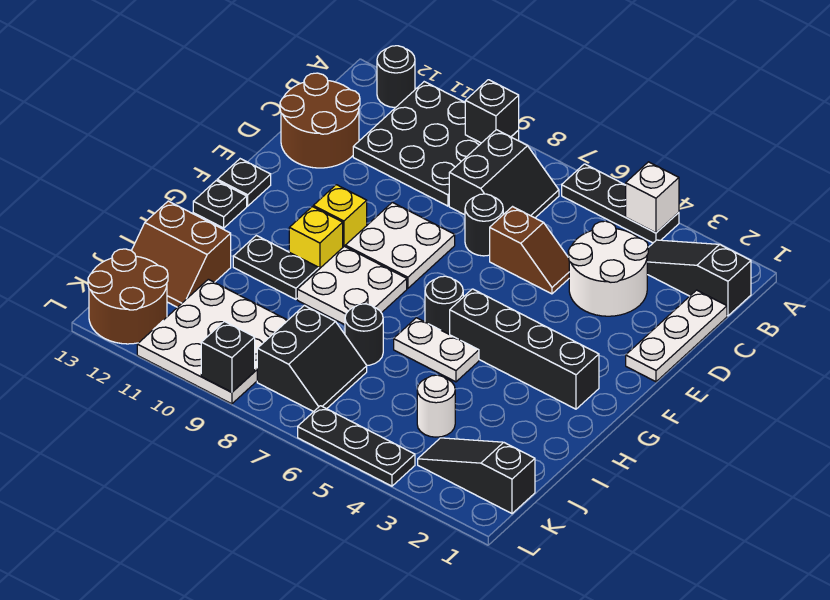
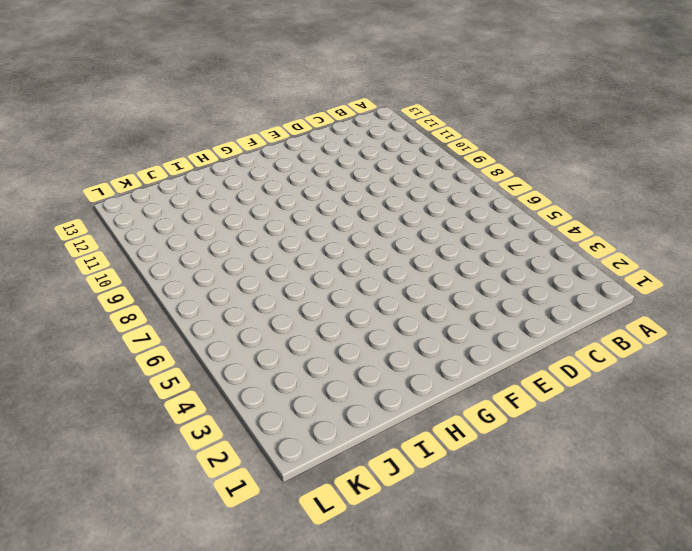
none -> black 1x3 plate [562,164,679,243]
none -> black 3x3 plate [353,82,519,206]
none -> black 1x1 round brick [377,46,415,108]
none -> black 1x3 slope [647,240,751,316]

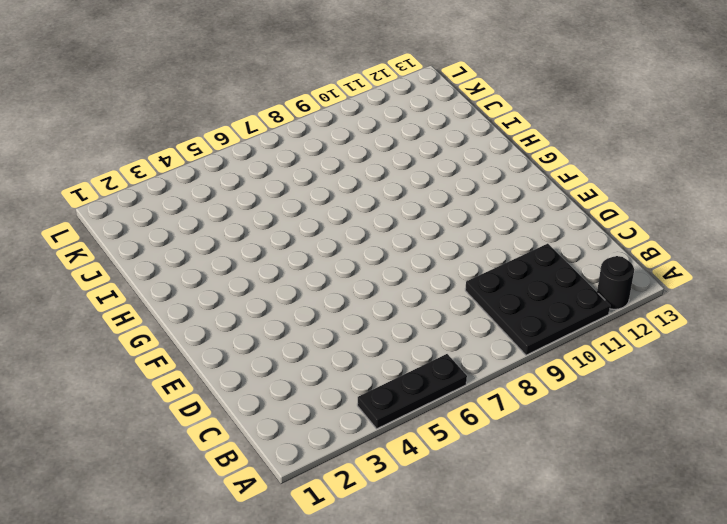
none -> black 1x3 slope [647,240,751,316]
none -> black 2x2 slope [449,130,559,218]
none -> white 1x3 plate [626,290,727,382]
none -> white 2x2 round brick [568,221,648,316]

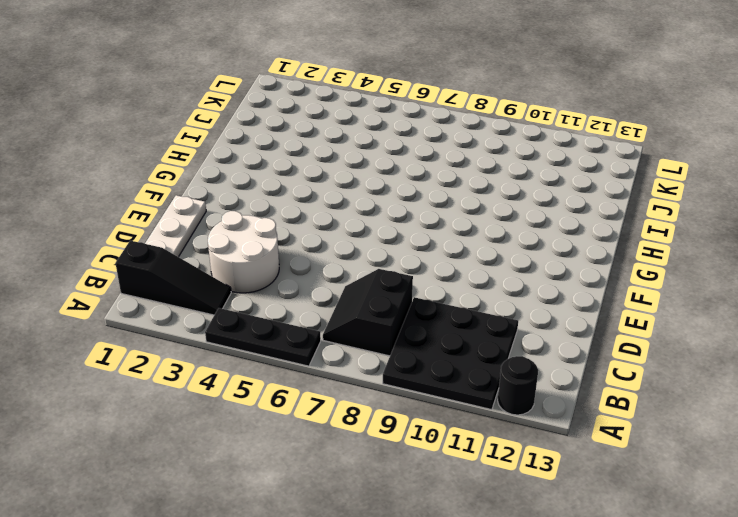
none -> brown 2x2 round brick [280,73,360,168]
none -> brown 1x2 slope [490,207,569,294]
none -> black 1x1 round brick [465,194,503,256]
none -> white 2x2 plate [345,202,455,288]

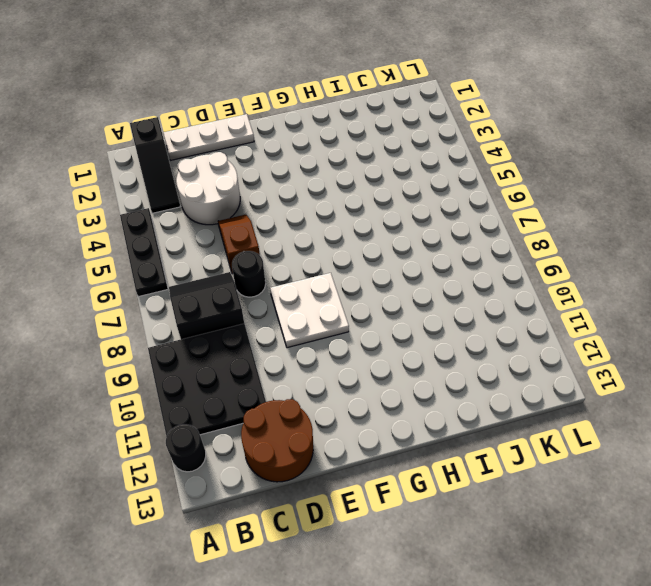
none -> yellow 1x1 brick [313,185,367,247]
none -> black 1x1 plate [217,159,271,206]
none -> black 1x4 brick [450,289,599,409]
none -> black 1x1 round brick [425,276,463,335]

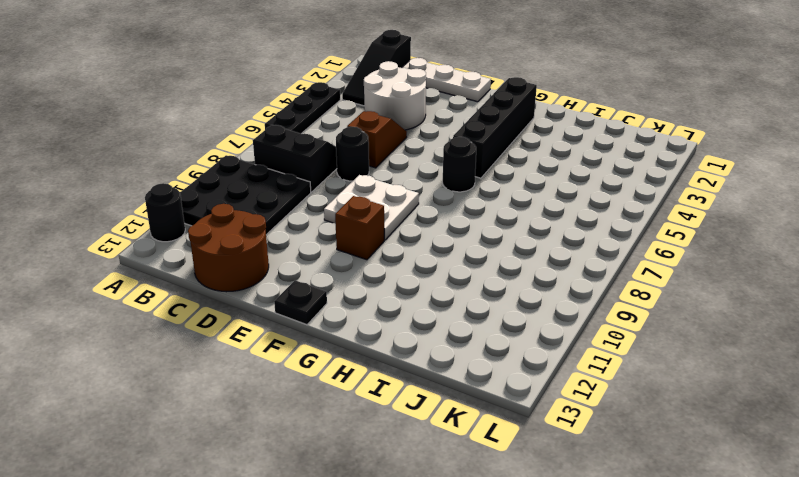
brown 1x1 brick [335,196,384,260] -> yellow 1x1 brick [313,185,367,247]
none -> white 2x2 plate [297,246,407,325]
none -> yellow 1x1 brick [289,207,343,269]
none -> black 1x1 plate [193,181,247,228]
none -> white 1x2 plate [394,318,479,382]

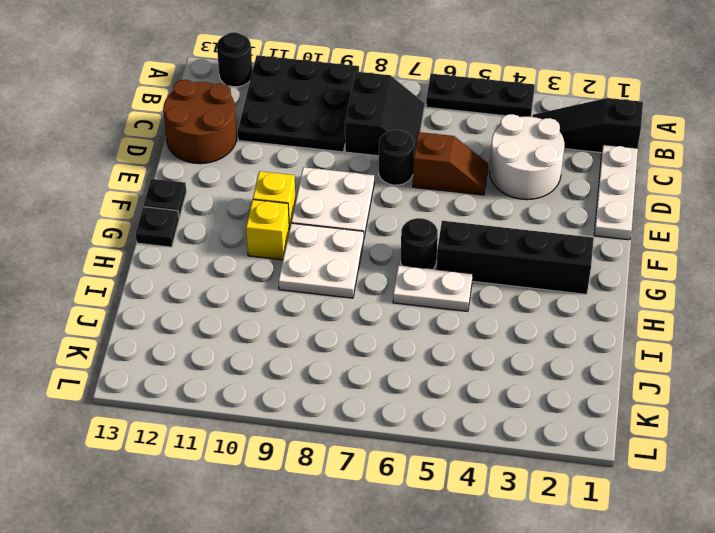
none -> black 1x2 plate [233,235,319,299]
none -> black 1x1 round brick [345,304,383,365]
none -> brown 2x2 slope [132,201,231,307]
none -> white 1x1 round brick [417,375,455,437]

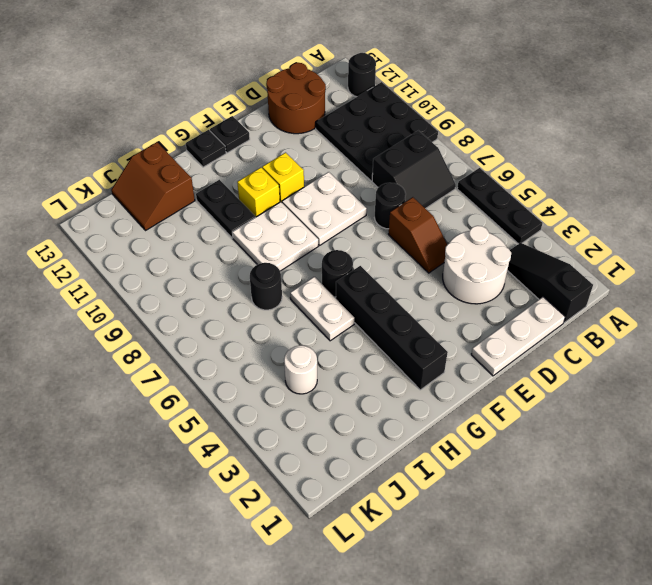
none -> black 2x2 slope [257,305,367,412]
none -> white 3x3 plate [137,279,288,404]
none -> black 1x3 slope [418,438,535,514]
none -> brown 2x2 round brick [88,249,168,344]

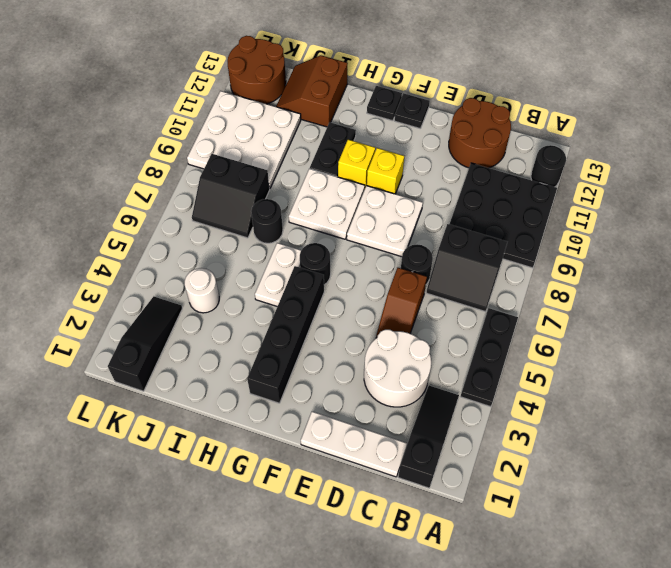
none -> black 1x3 plate [298,406,415,486]
none -> white 1x1 brick [626,162,679,233]
none -> black 1x1 brick [465,80,519,143]
none -> black 1x1 brick [201,321,255,392]

